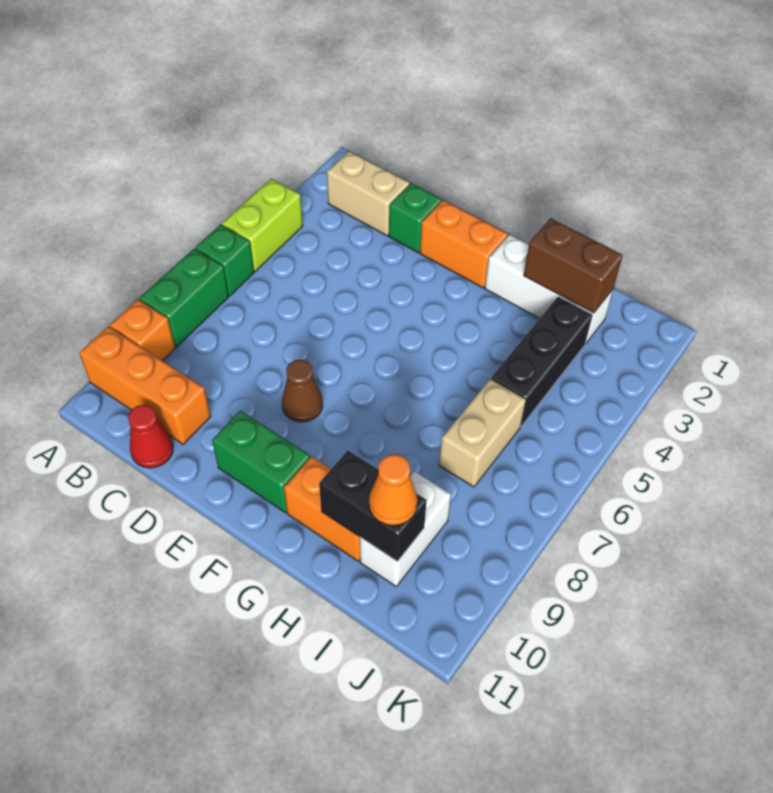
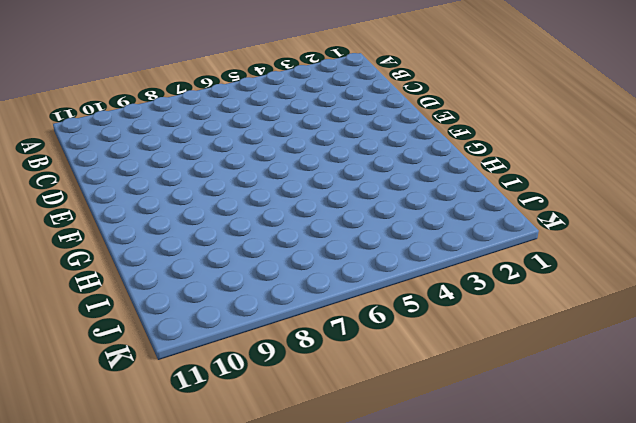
none -> lime 1x2 brick [222,178,303,271]
none -> green 1x1 brick [195,224,254,296]
none -> green 1x2 brick [139,249,229,347]

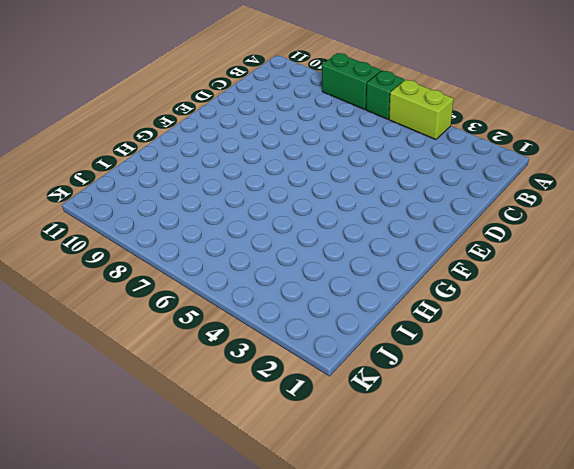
none -> orange 1x1 brick [110,300,175,361]
none -> orange 1x3 brick [79,326,211,444]
none -> tan 1x2 brick [327,151,409,236]

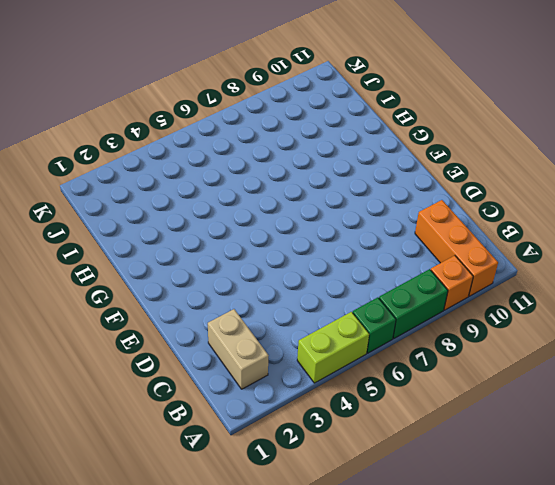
none -> red 1x1 cone [128,405,173,468]
none -> green 1x1 brick [389,183,441,253]
none -> orange 1x2 brick [420,200,508,288]

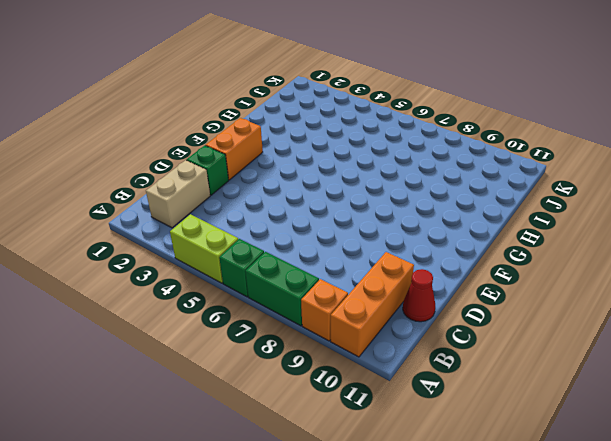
none -> brown 1x1 cone [282,360,323,422]
none -> green 1x2 brick [212,411,310,513]
none -> white 1x3 brick [485,235,613,344]

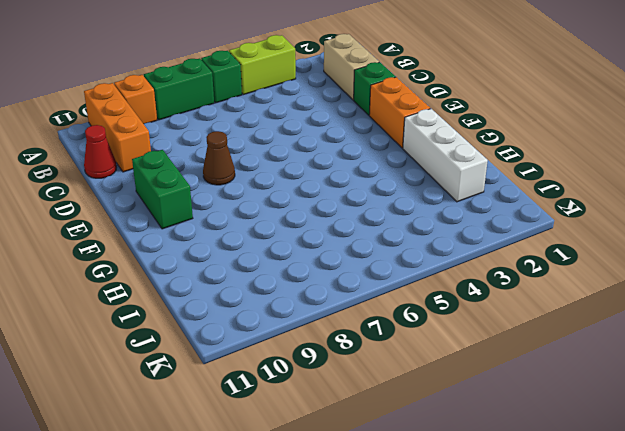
none -> orange 1x2 brick [284,456,360,561]
none -> black 1x3 brick [491,296,593,426]
none -> tan 1x2 brick [439,379,526,487]

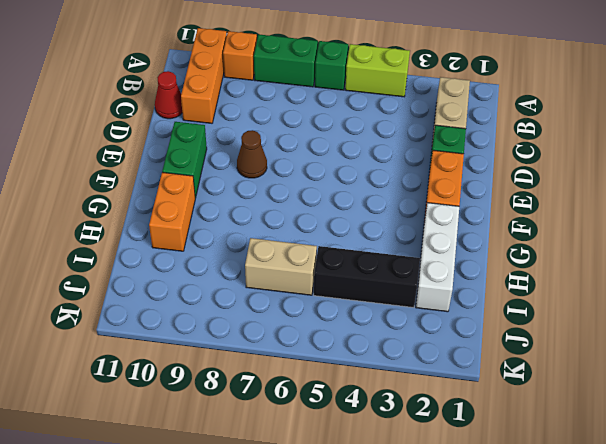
none -> white 1x2 brick [360,471,451,586]
none -> brown 1x2 brick [524,218,623,313]
none -> black 1x2 brick [319,451,427,562]

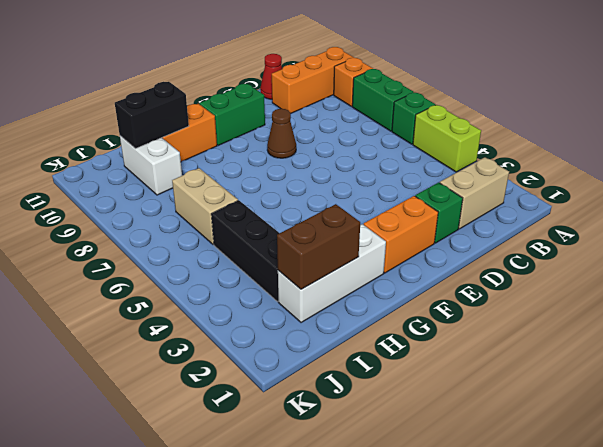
none -> orange 1x1 cone [369,454,418,526]

